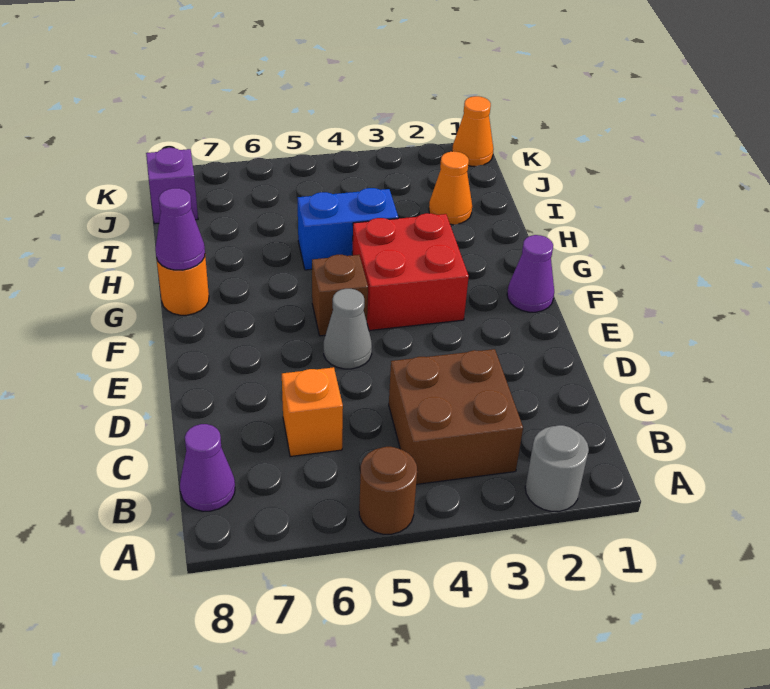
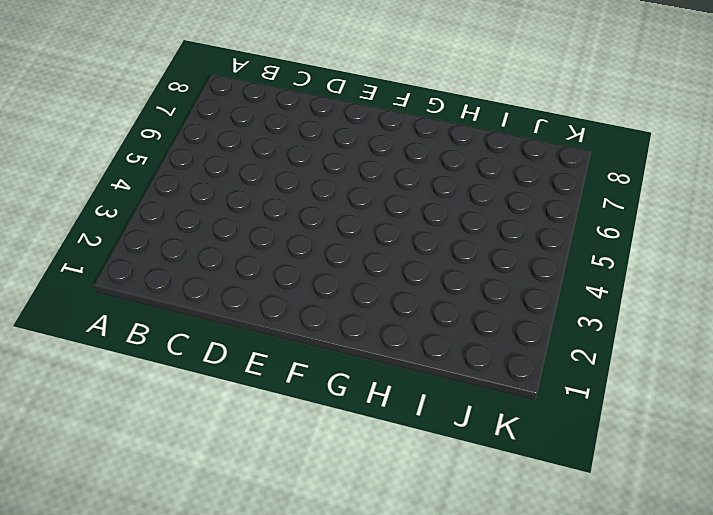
none -> grey 1x1 round brick [525,425,589,511]
none -> brown 1x1 round brick [359,447,417,534]
none -> brown 2x2 brick [389,349,523,484]

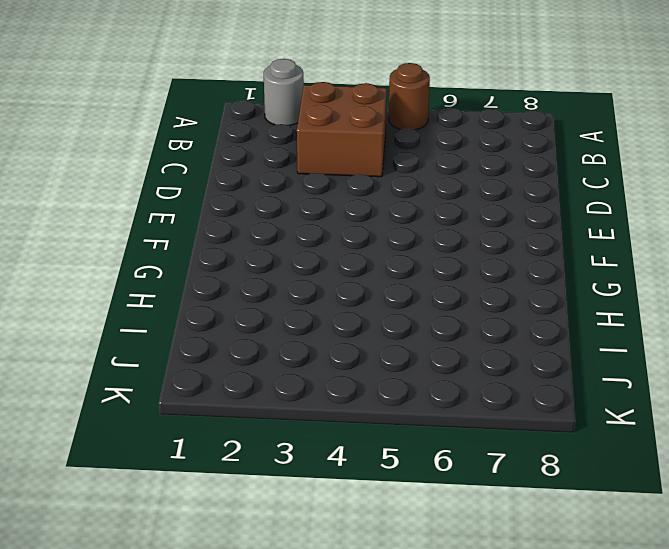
none -> purple 1x1 cone [180,424,235,511]
none -> orange 1x1 brick [282,367,343,457]
none -> grey 1x1 cone [324,289,372,369]

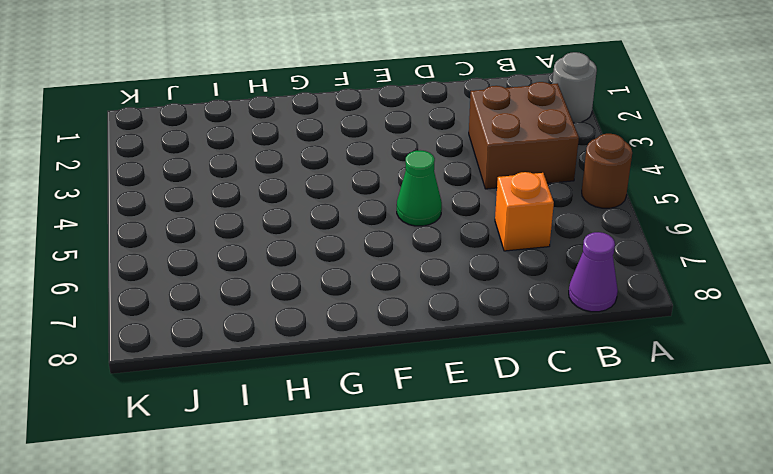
green 1x1 cone [397,150,442,226] -> grey 1x1 cone [324,289,372,369]
none -> purple 1x1 cone [507,235,554,312]
none -> red 2x2 brick [352,213,469,330]
none -> brown 1x1 brick [312,255,368,336]

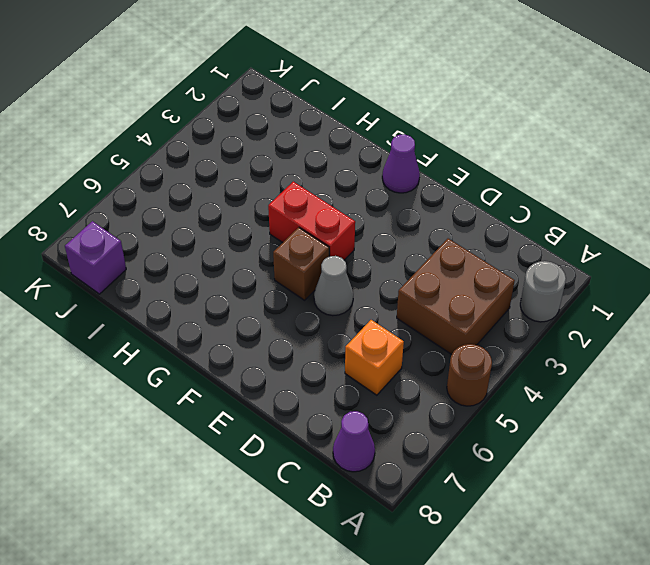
red 1x2 brick [268,182,355,260] -> red 2x2 brick [352,213,469,330]
none -> orange 1x1 round brick [156,257,209,315]
none -> blue 1x2 brick [298,188,398,270]
none -> orange 1x1 cone [429,151,472,225]

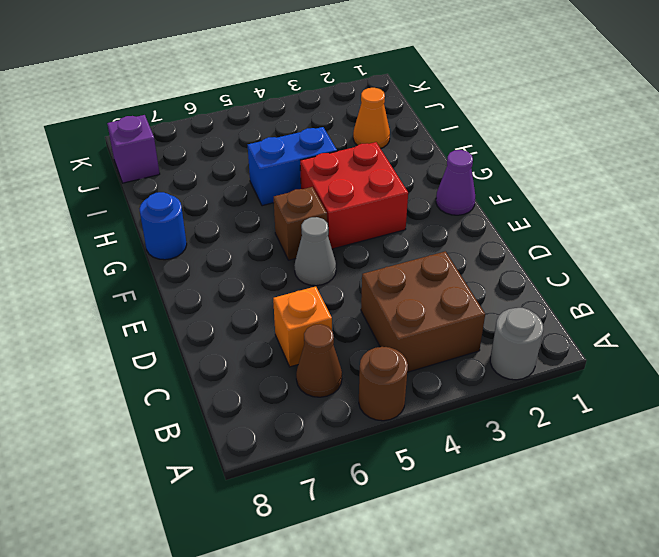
brown 1x1 cone [296,324,342,397] -> none
blue 1x1 round brick [140,192,187,260] -> orange 1x1 round brick [156,257,209,315]
none -> purple 1x1 cone [180,424,235,511]
none -> orange 1x1 cone [452,96,493,166]
none -> purple 1x1 cone [155,188,205,270]

